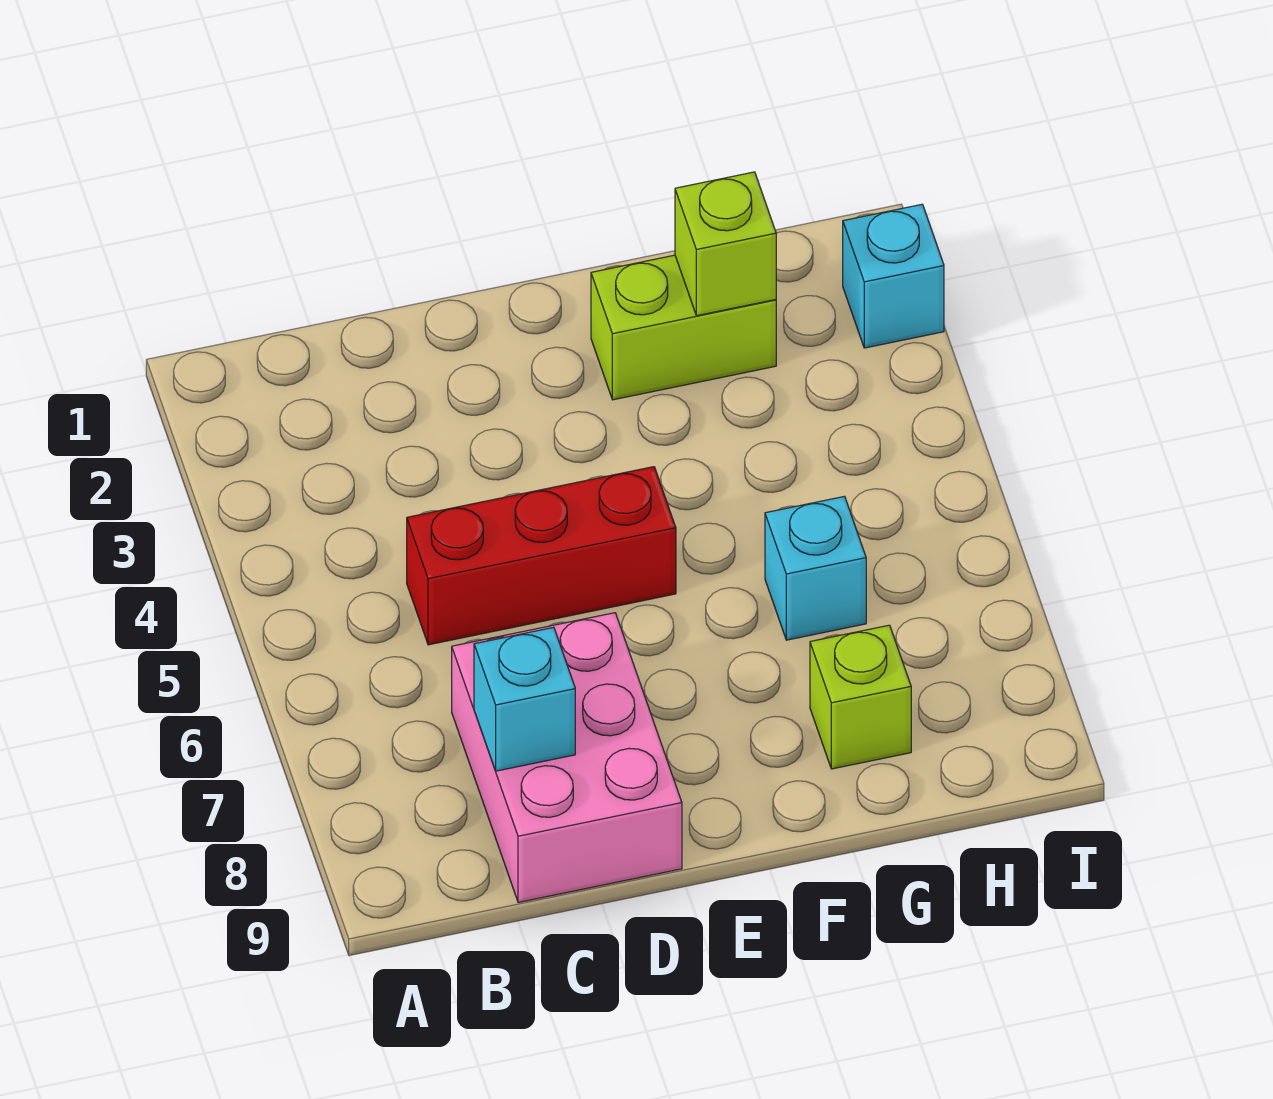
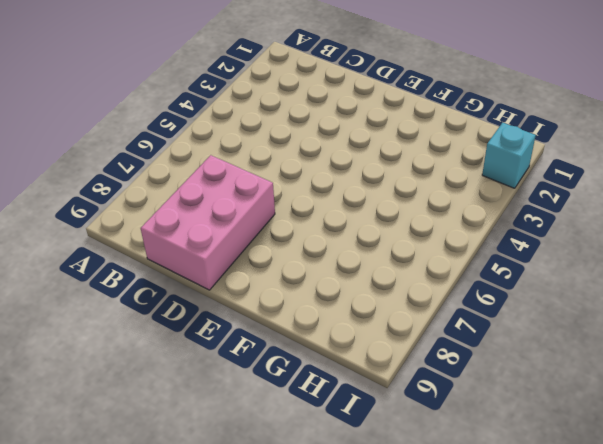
none -> red 1x3 brick [407,467,676,645]
none -> lime 1x2 brick [591,255,776,400]

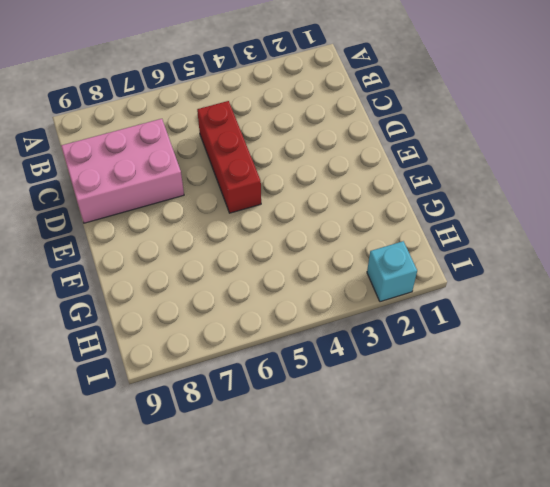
none -> lime 1x2 brick [591,255,776,400]
none -> cyan 1x1 brick [765,496,866,640]

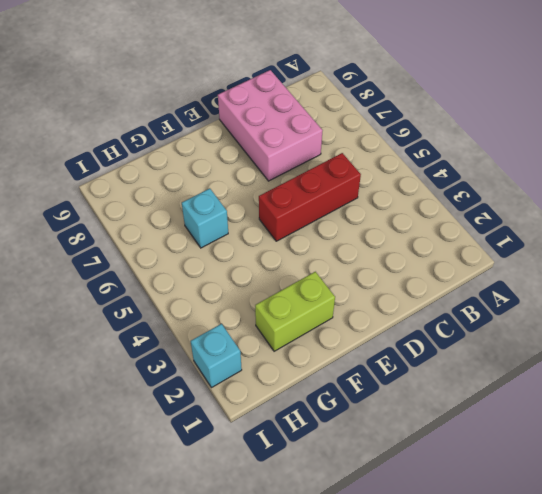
none -> lime 1x1 brick [810,625,911,769]
none -> cyan 1x1 brick [474,627,575,771]

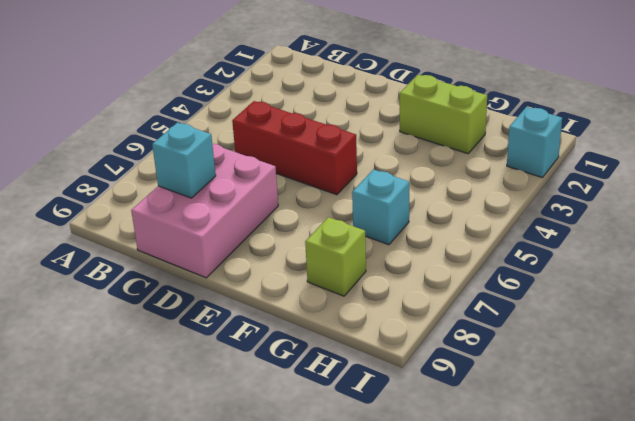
none -> lime 1x1 brick [675,172,776,316]

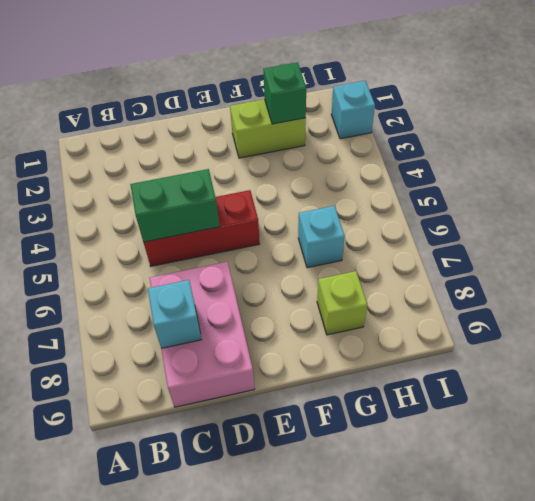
green 1x2 brick [130,169,220,242] -> none
green 1x1 brick [263,62,306,124] -> lime 1x1 brick [675,172,776,316]

